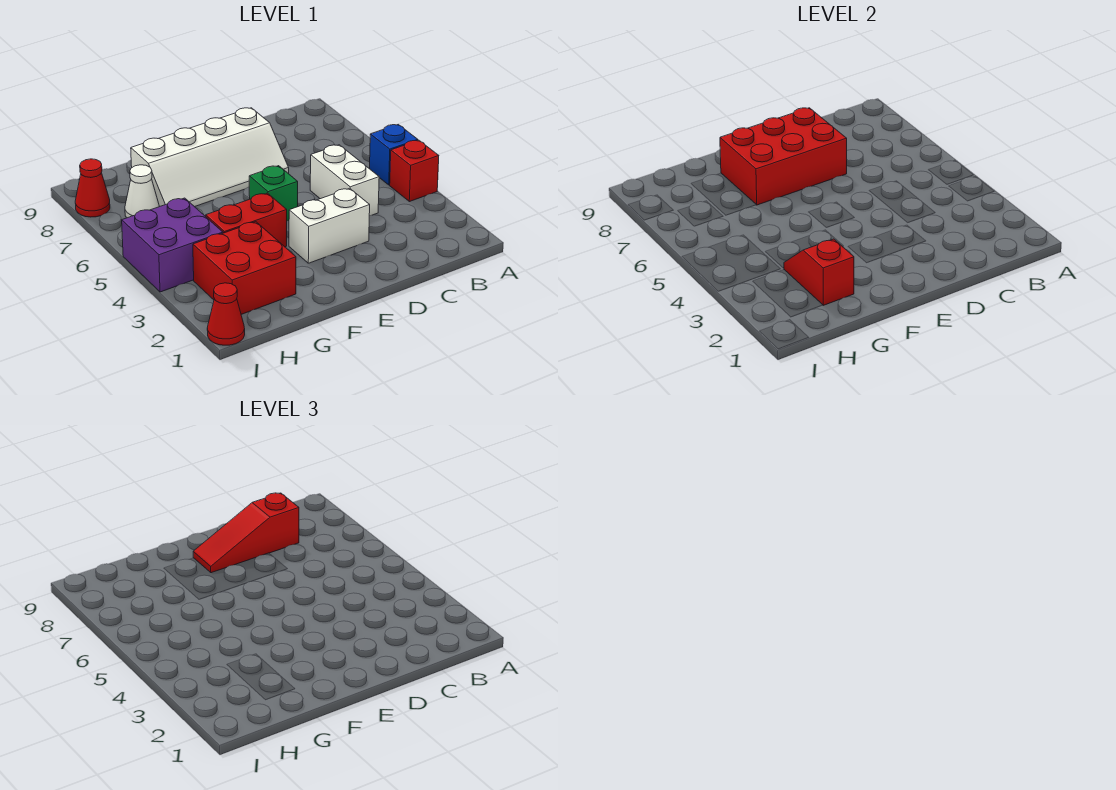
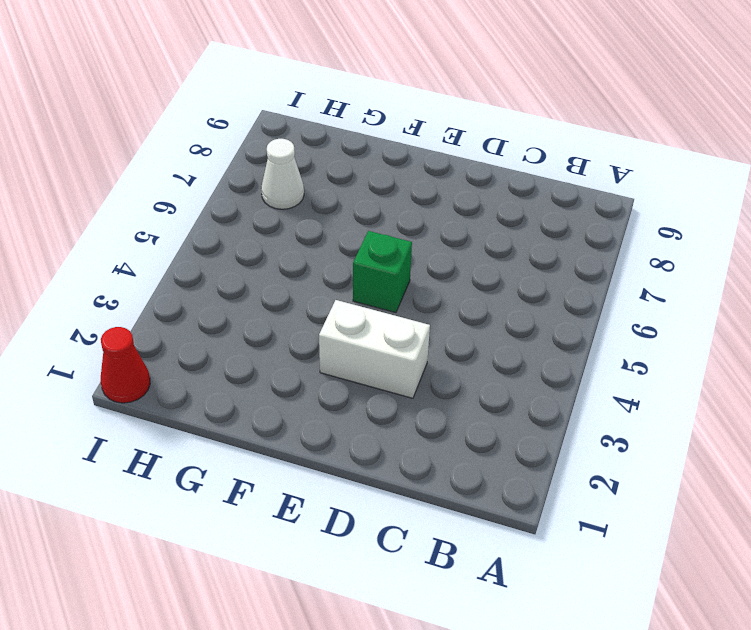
none -> red 1x1 brick [390,140,439,202]
none -> blue 1x1 brick [370,125,418,185]
none -> white 1x2 brick [310,145,379,216]

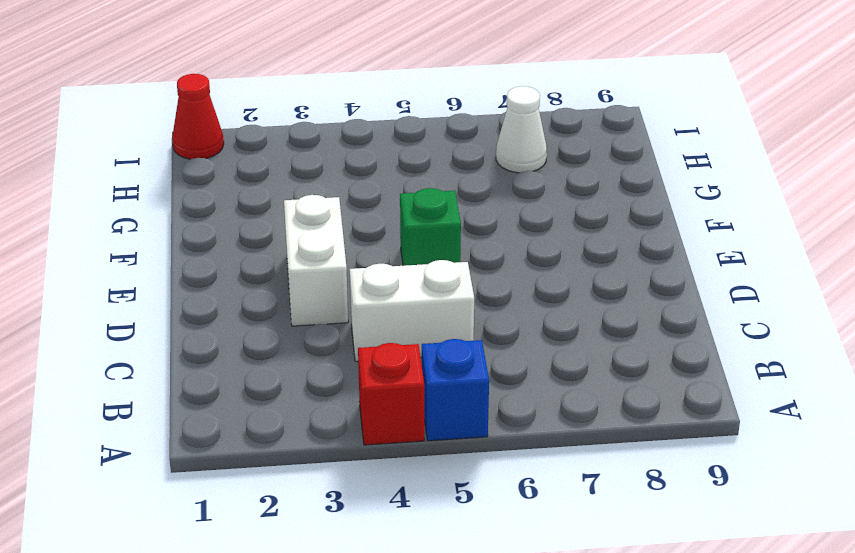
none -> white 2x4 slope [131,108,289,207]
none -> red 1x2 brick [206,193,287,247]
none -> red 2x2 brick [193,222,296,314]

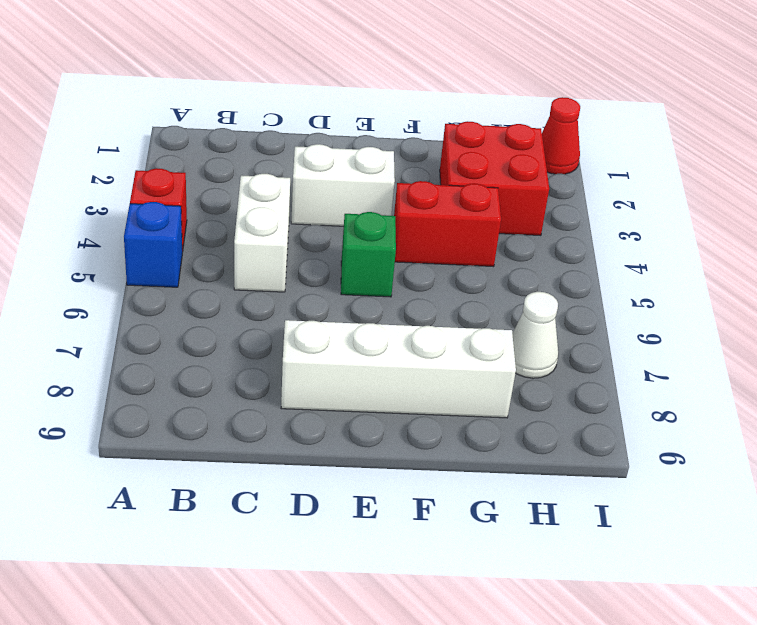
none -> purple 2x2 brick [122,198,223,292]
none -> red 1x1 cone [75,159,110,217]
none -> red 2x3 brick [720,108,847,205]

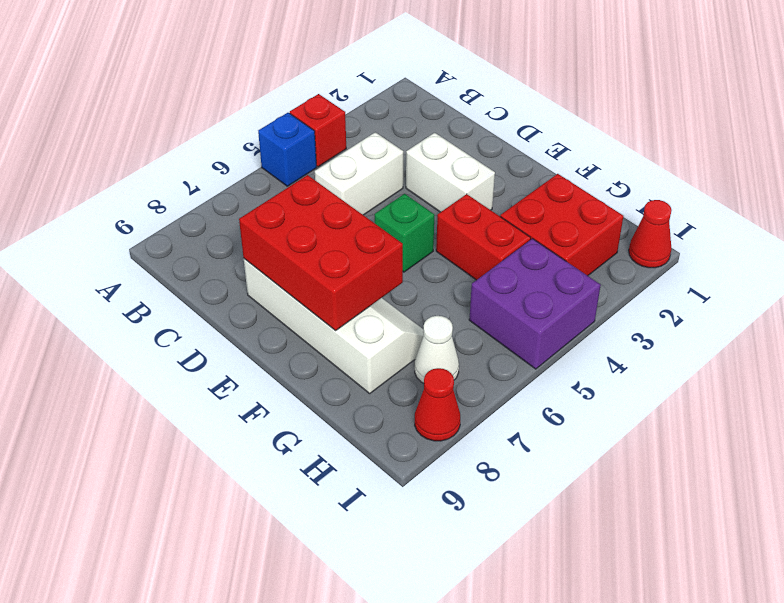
none -> red 1x2 slope [784,239,854,305]
none -> red 1x3 slope [193,493,299,573]

